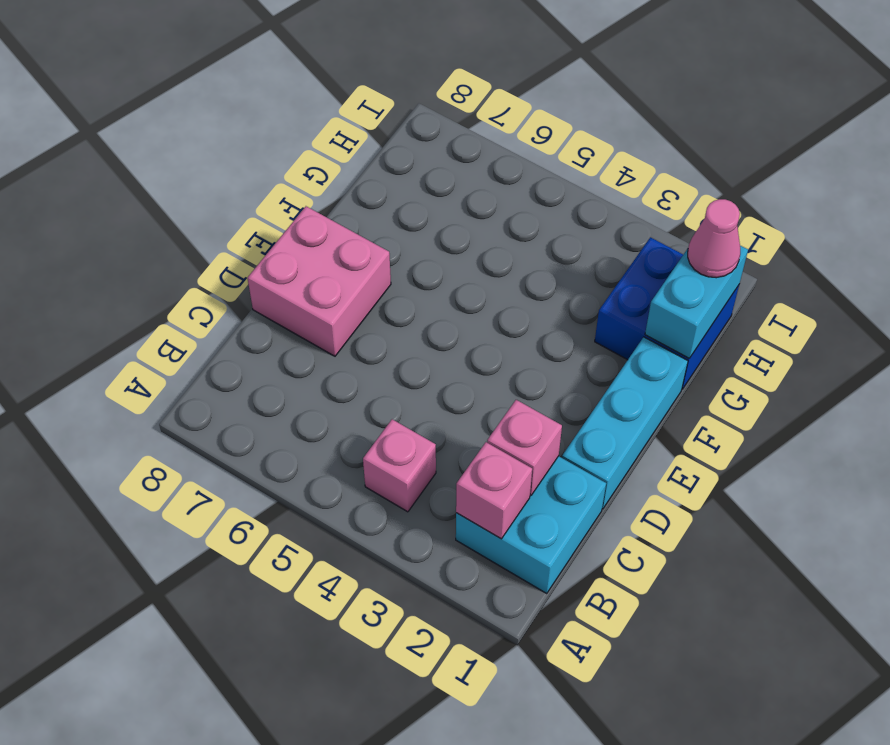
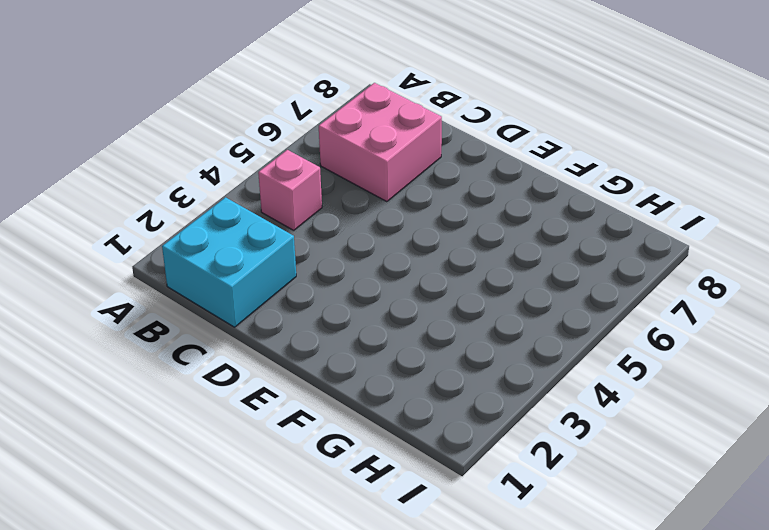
pink 2x2 brick [319,83,442,202] -> pink 2x2 brick moved to [247,206,391,356]
none -> cyan 1x3 brick [562,337,688,509]
none -> blue 2x2 brick [595,237,739,389]

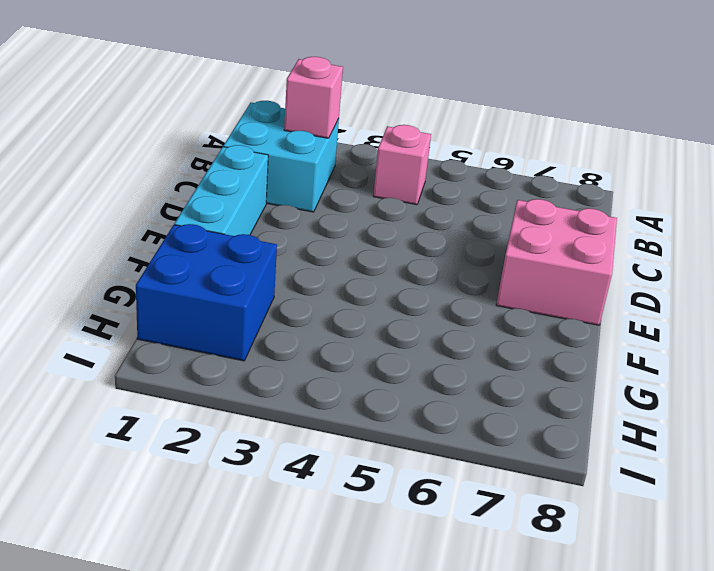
none -> pink 1x1 brick [487,400,562,496]
none -> cyan 1x2 brick [645,246,748,358]

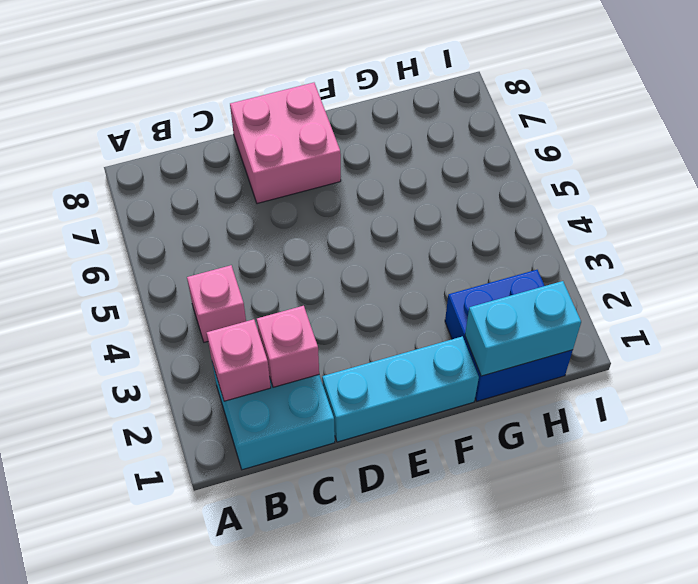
none -> pink 1x1 cone [688,199,740,278]

